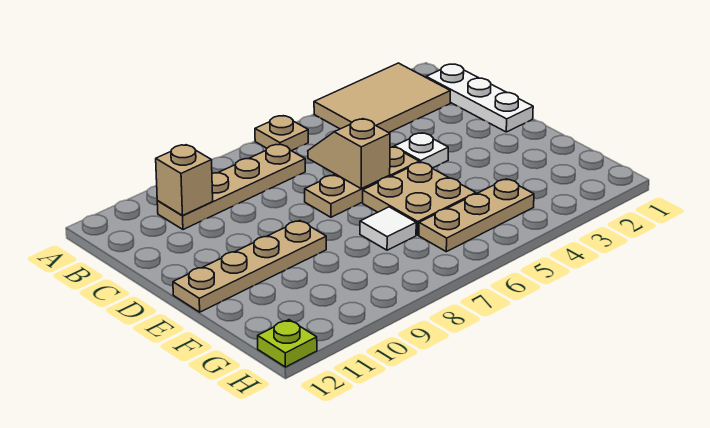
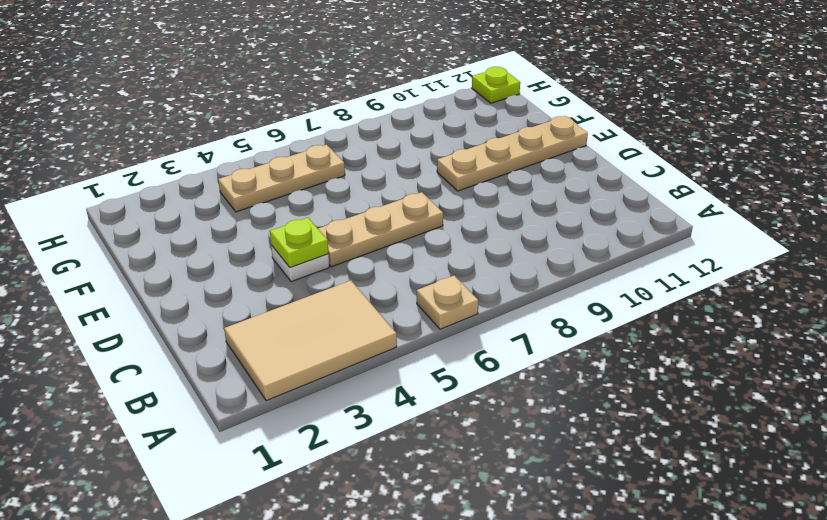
lime 1x1 plate [270,218,329,267] -> none
none -> white 1x3 plate [426,64,533,132]
none -> tan 1x4 plate [157,144,305,230]
none -> tan 2x2 plate [363,162,476,235]

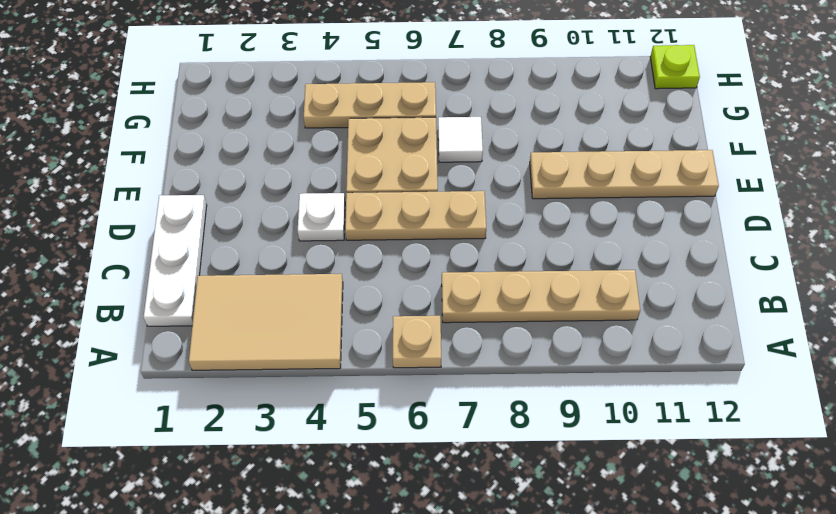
none -> tan 1x1 brick [156,145,213,216]
none -> tan 1x2 slope [308,119,390,189]

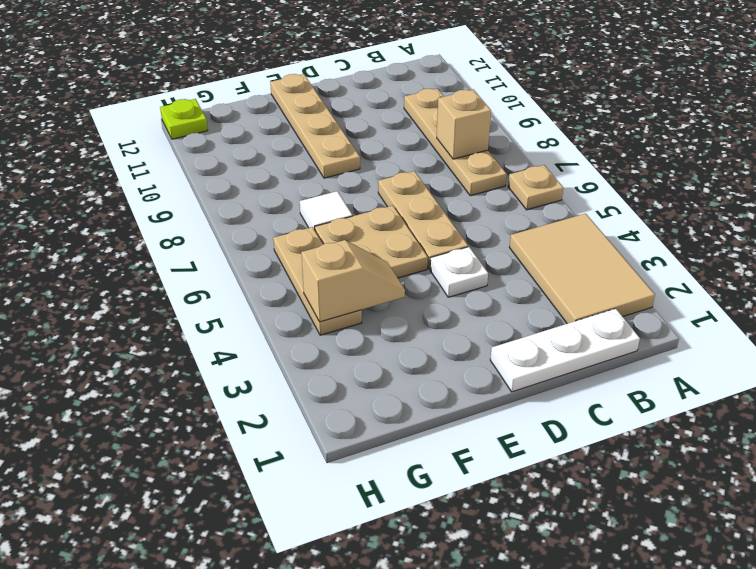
tan 1x1 brick [437,90,491,159] -> tan 1x1 brick moved to [156,145,213,216]
tan 1x2 slope [301,240,405,322] -> tan 1x2 slope moved to [308,119,390,189]

